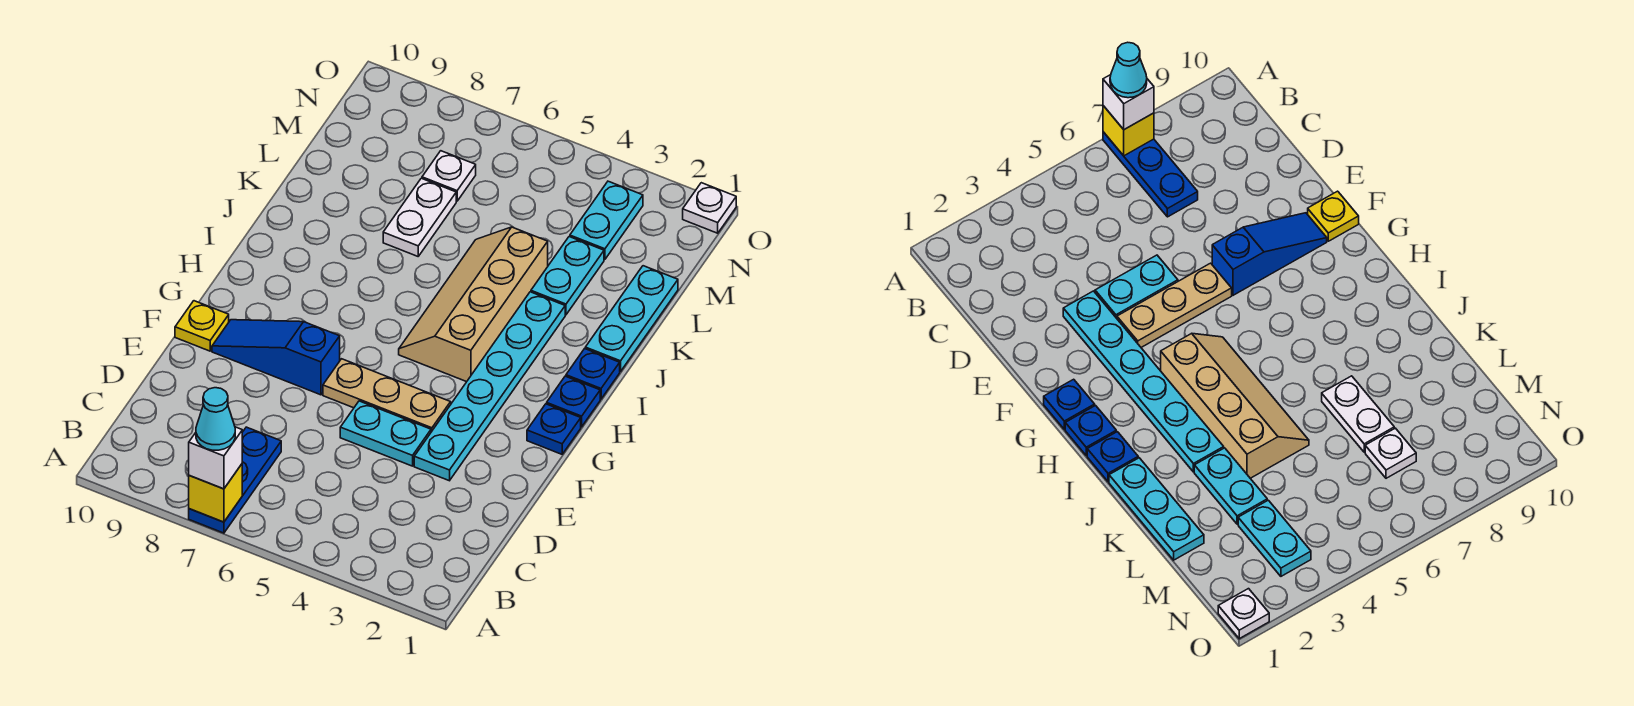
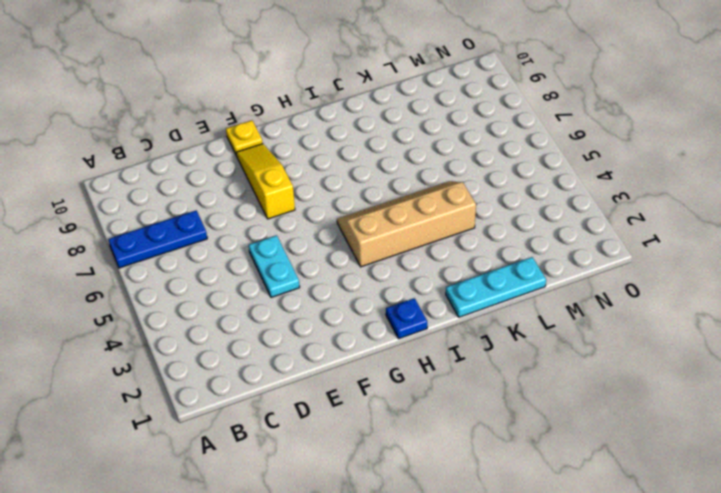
yellow 1x3 slope [236,144,295,219] -> blue 1x3 slope [212,320,340,395]
none -> cyan 1x6 plate [414,292,565,481]
none -> tan 1x3 plate [323,359,451,432]
none -> blue 1x1 plate [527,404,581,454]

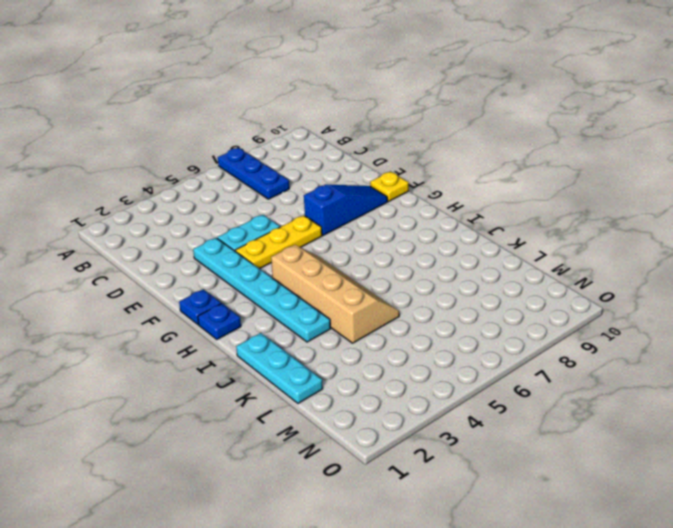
yellow 1x3 plate [235,215,322,269] -> tan 1x3 plate [323,359,451,432]
none -> blue 1x1 plate [566,349,620,399]
none -> cyan 1x2 plate [531,237,604,315]
none -> white 1x2 plate [383,178,456,256]

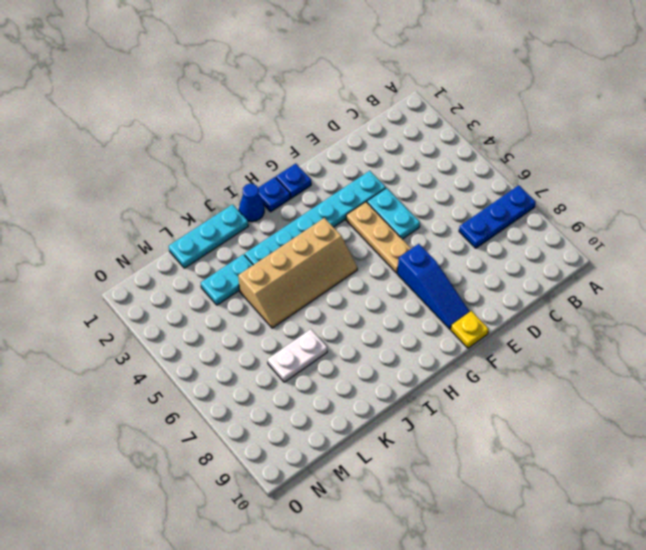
blue 1x1 cone [239,184,264,222] -> blue 1x1 plate [566,349,620,399]
none -> cyan 1x2 plate [570,181,643,259]
none -> white 1x1 plate [422,151,476,201]
none -> white 1x1 plate [683,183,736,233]

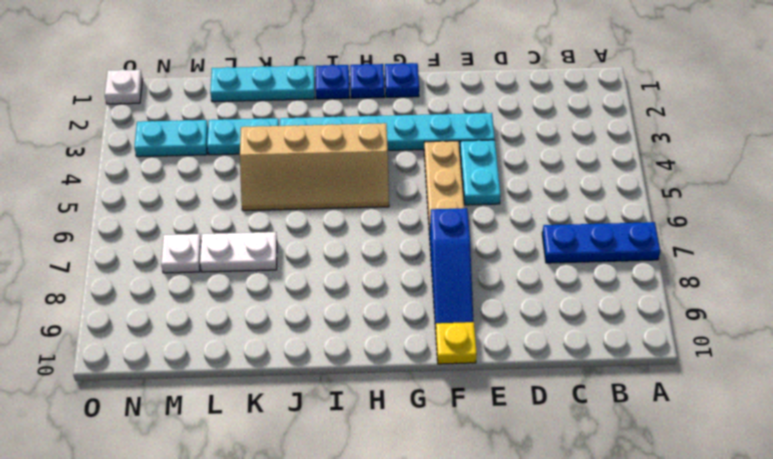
none -> yellow 1x1 brick [189,464,242,522]
none -> white 1x1 brick [189,427,242,489]
none -> cyan 1x1 cone [196,388,235,450]

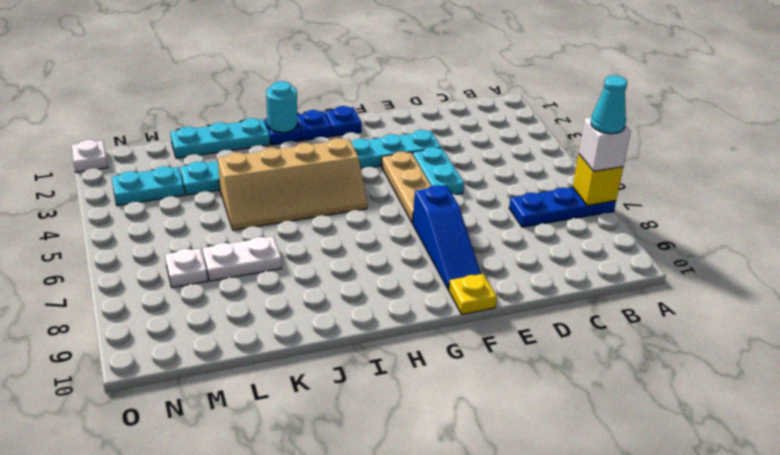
cyan 1x1 round brick [266,81,298,132] -> none

